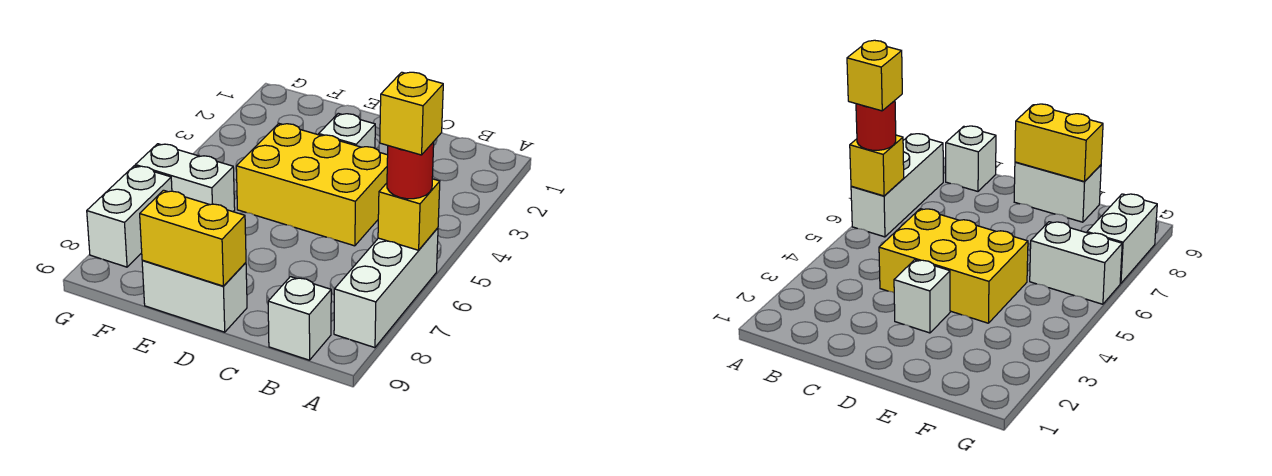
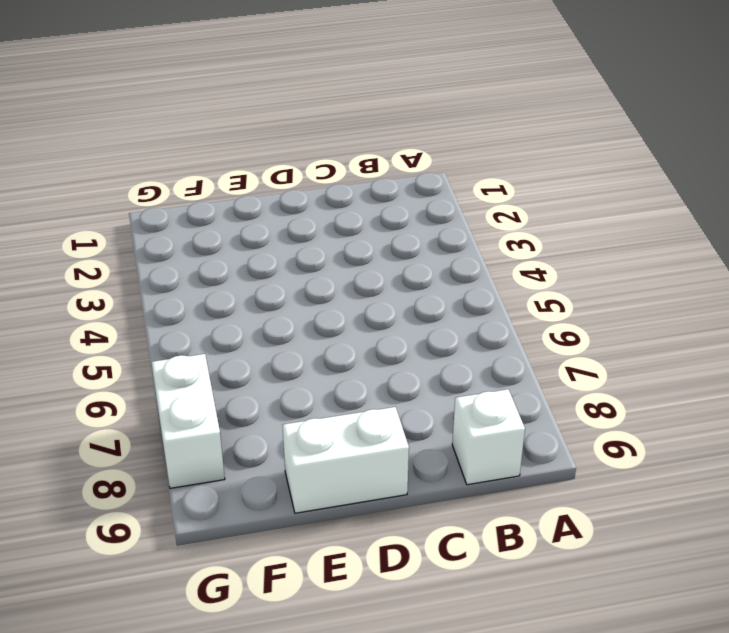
none -> white 1x3 brick [334,228,438,348]
none -> yellow 2x3 brick [236,124,388,246]

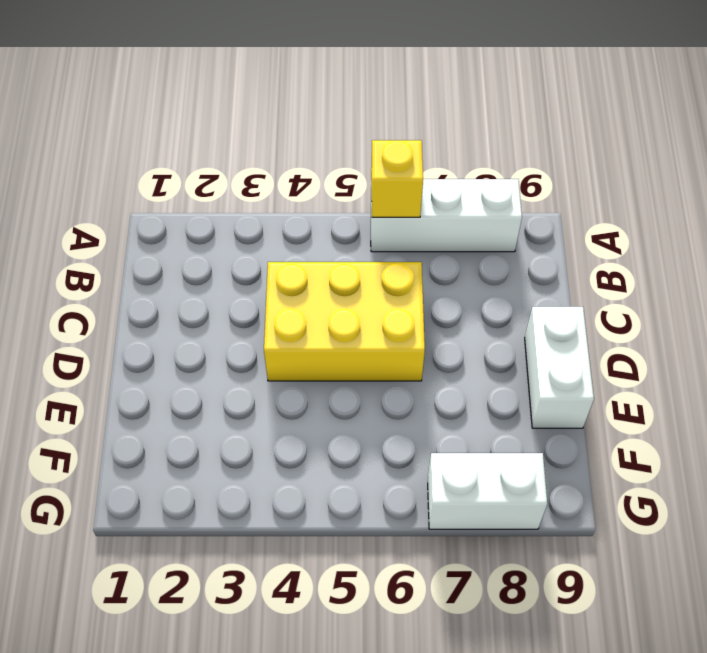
yellow 2x3 brick [264,262,425,381] -> yellow 2x3 brick turned to [236,124,388,246]
none -> white 1x1 brick [268,277,331,360]
none -> white 1x1 brick [319,113,375,148]

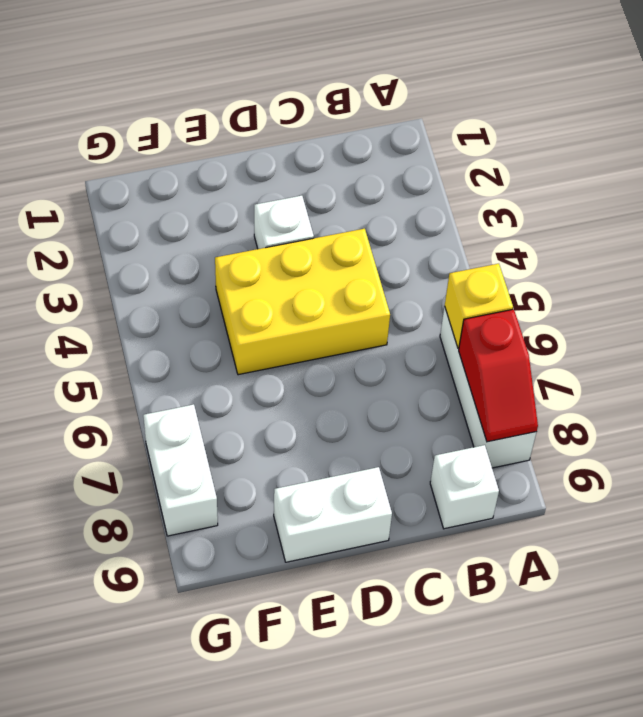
red 1x2 slope [459,309,538,442] -> none
none -> white 1x2 brick [135,144,235,212]
none -> yellow 1x2 brick [140,190,246,286]

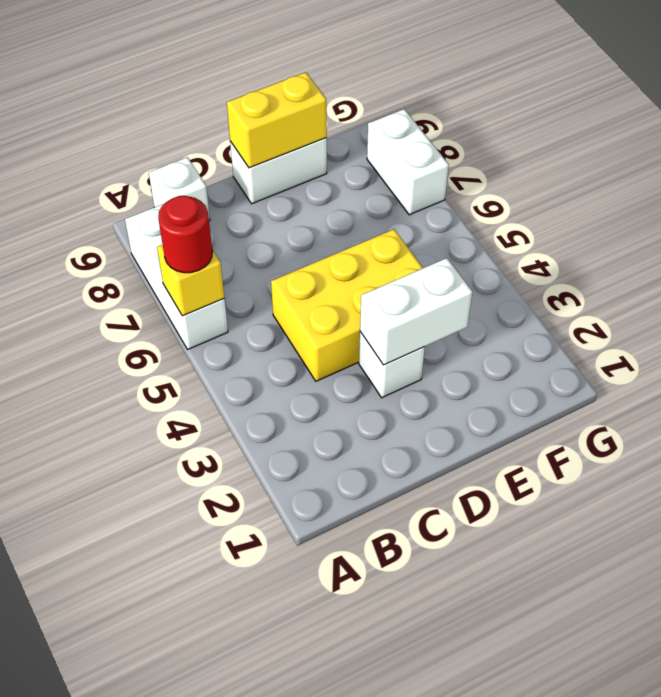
white 1x2 brick [360,258,472,365] -> white 1x2 brick moved to [135,144,235,212]
none -> yellow 1x1 brick [380,72,443,155]

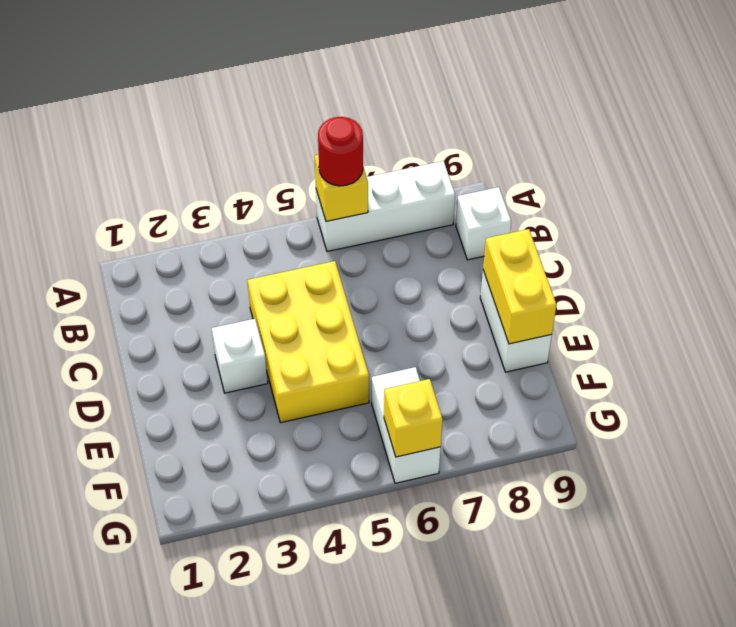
yellow 1x1 brick [384,379,443,457] -> yellow 1x1 brick moved to [380,72,443,155]
none -> white 1x2 brick [87,166,172,267]

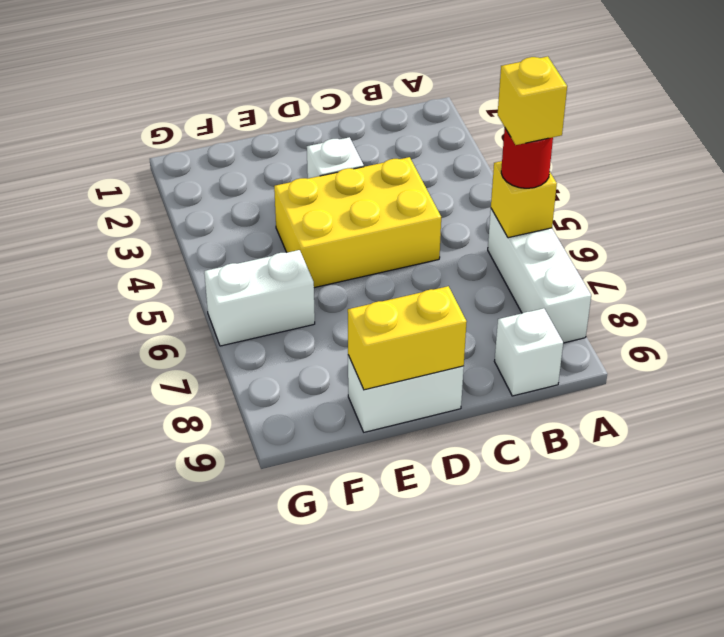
none -> white 1x2 brick [87,166,172,267]

